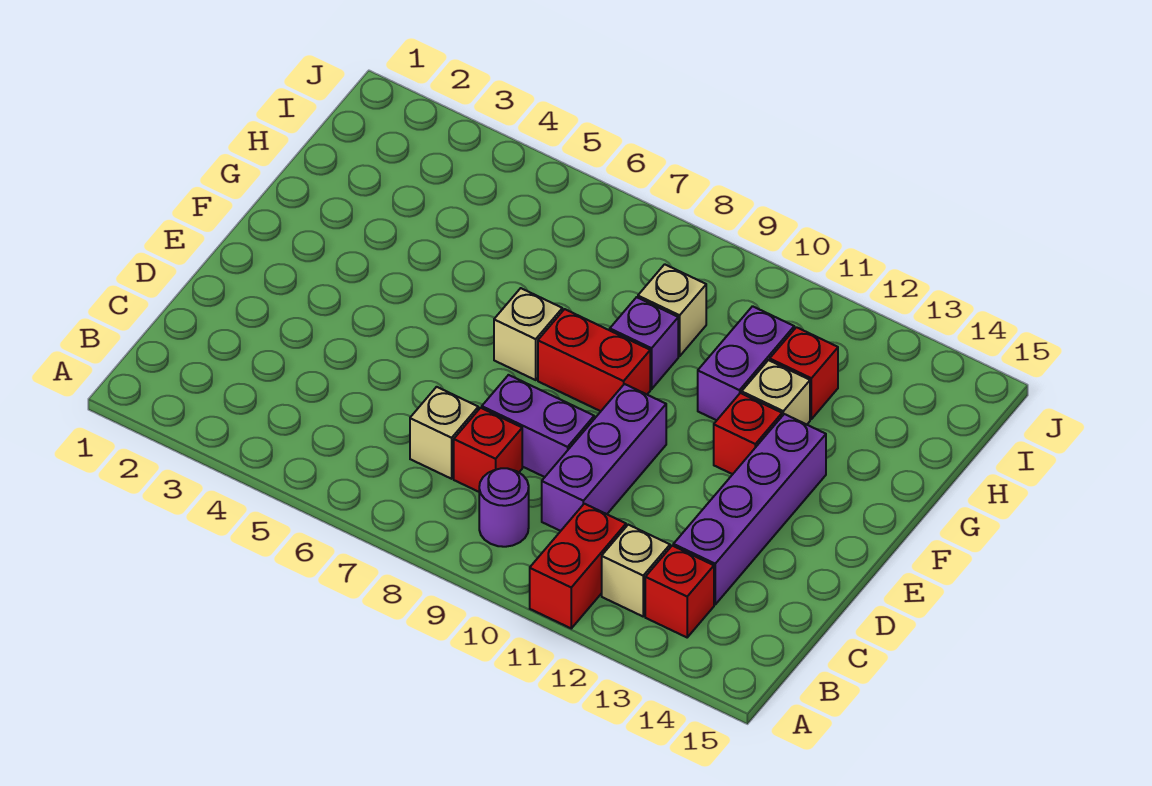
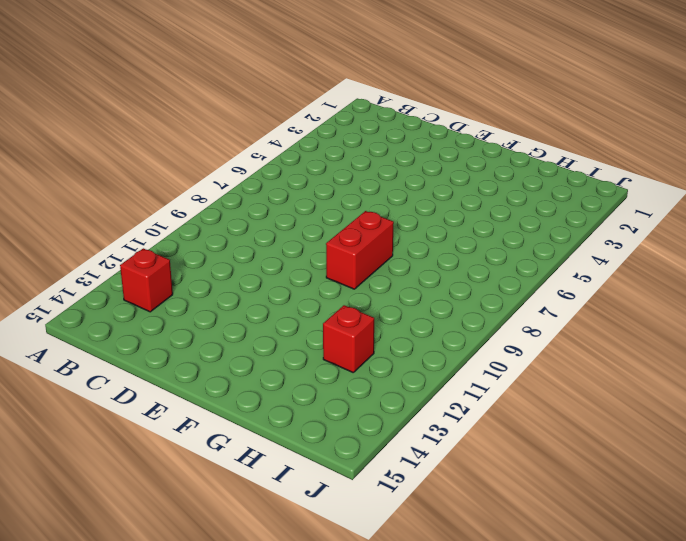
none -> red 1x2 brick [530,504,626,628]
none -> purple 1x1 round brick [479,468,529,547]
none -> tan 1x1 brick [602,525,670,616]

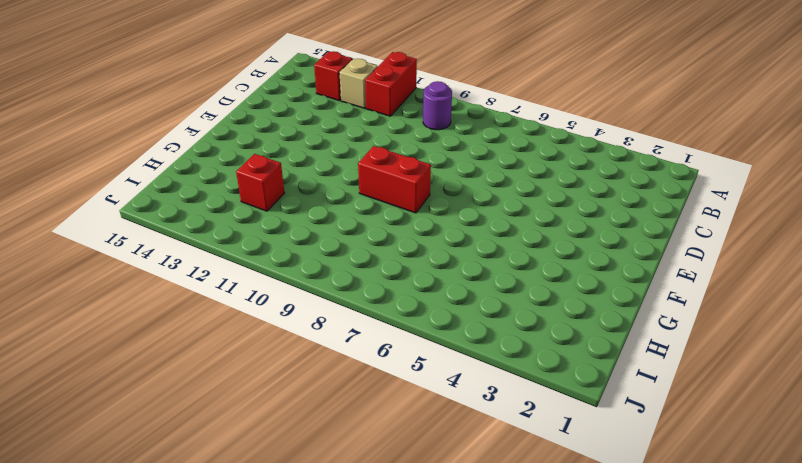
none -> tan 1x1 brick [410,387,478,479]
none -> red 1x1 brick [454,408,522,492]
none -> purple 1x3 brick [542,384,666,531]

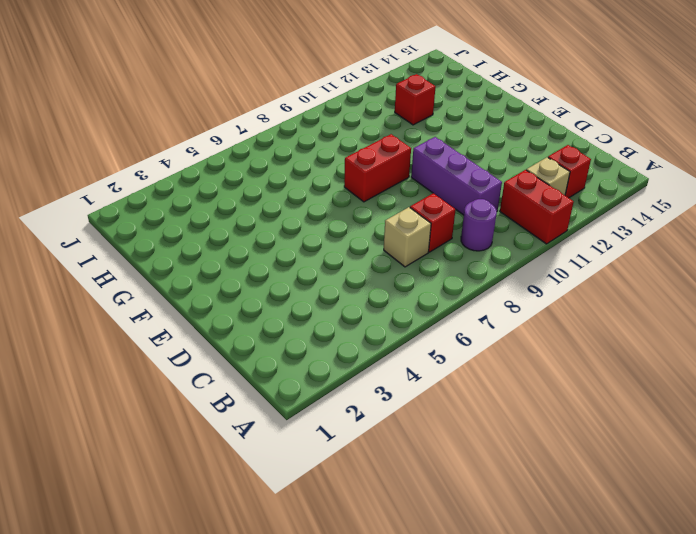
none -> purple 1x4 brick [673,414,826,605]
none -> purple 1x2 brick [482,375,594,477]
none -> tan 1x1 brick [494,288,562,380]

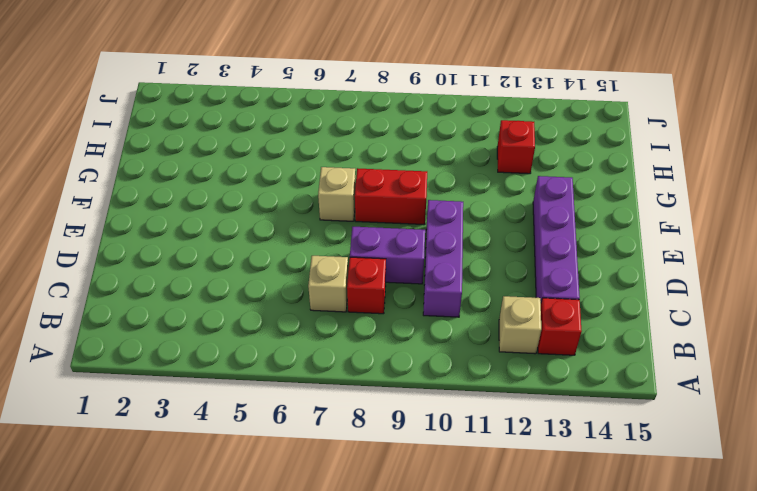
none -> red 1x2 brick [530,504,626,628]
none -> purple 1x1 round brick [479,468,529,547]
none -> red 1x1 brick [714,393,782,474]

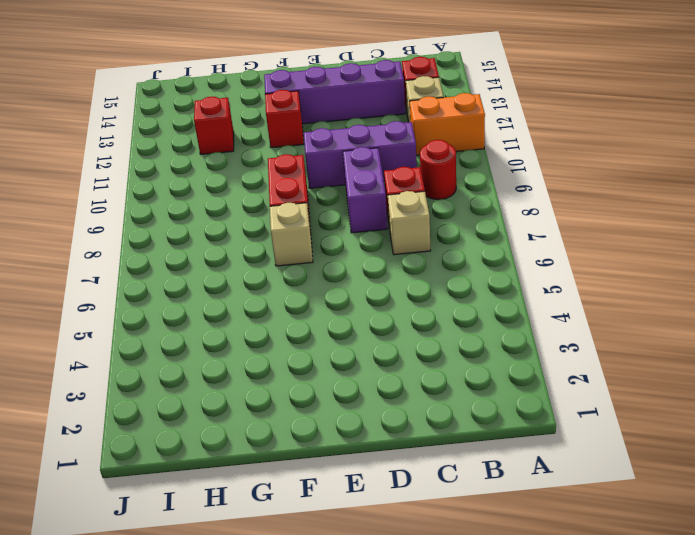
orange 1x2 brick [410,93,485,155] -> red 1x2 brick [530,504,626,628]
red 1x1 round brick [420,140,456,199] -> purple 1x1 round brick [479,468,529,547]
none -> purple 1x1 brick [610,297,678,389]
none -> purple 1x2 brick [698,306,794,420]
none -> tan 1x1 brick [742,360,810,425]

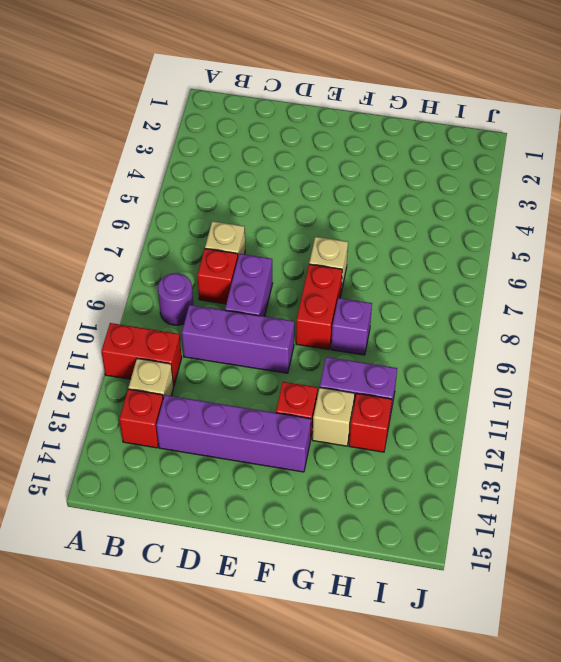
none -> tan 1x1 brick [638,264,706,356]

